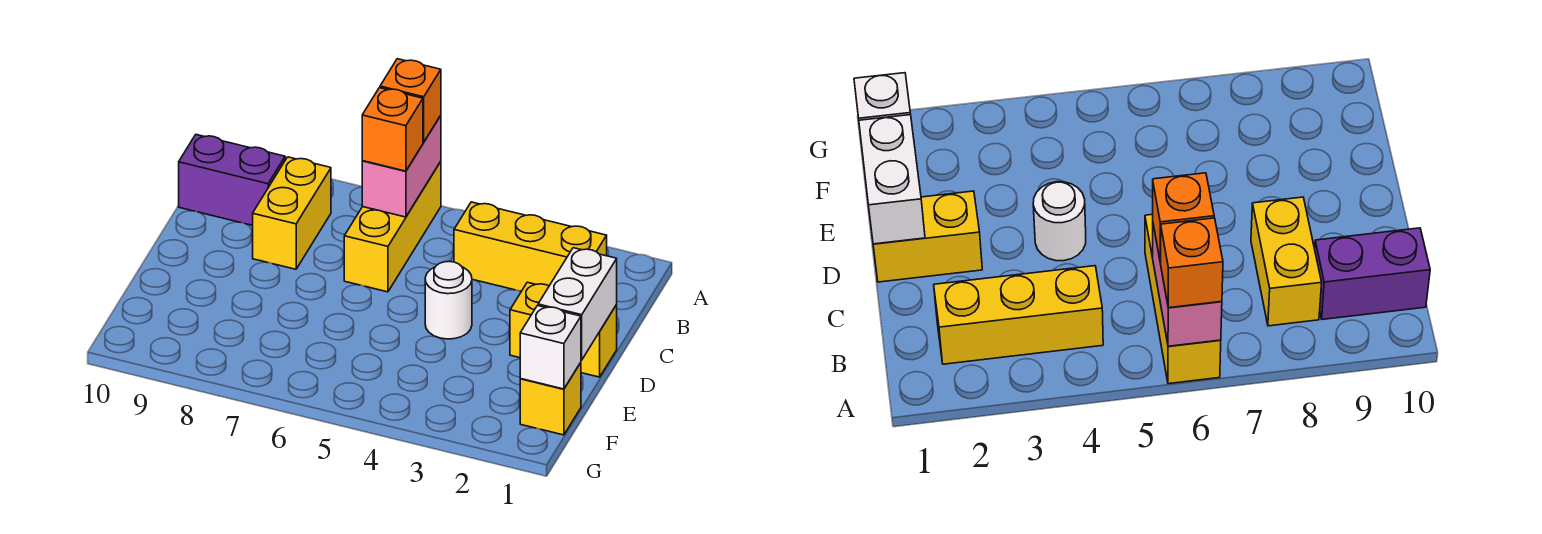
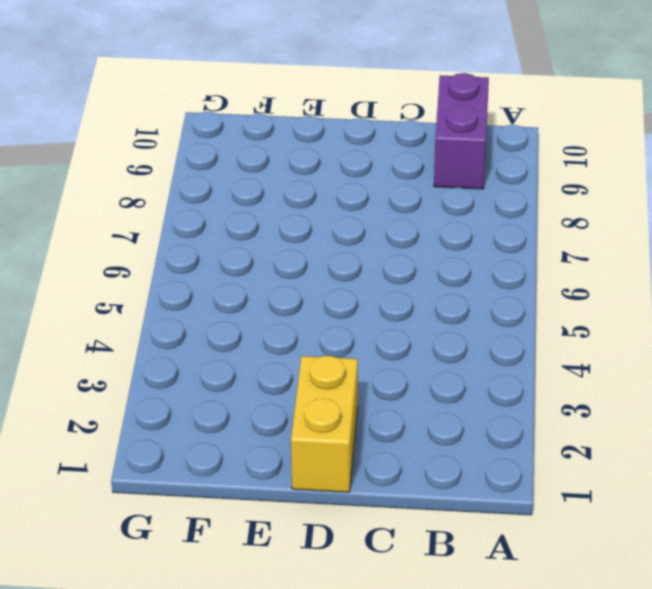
none -> yellow 1x3 brick [344,162,441,292]
none -> yellow 1x3 brick [454,202,607,291]
none -> yellow 1x2 brick [253,157,331,269]

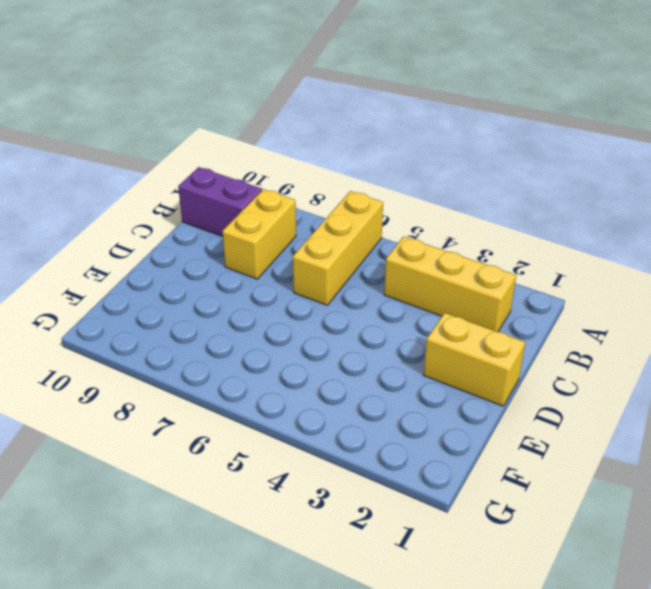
none -> white 1x1 round brick [425,261,472,339]
none -> yellow 1x1 brick [520,363,581,435]
none -> pink 1x2 brick [362,116,441,217]

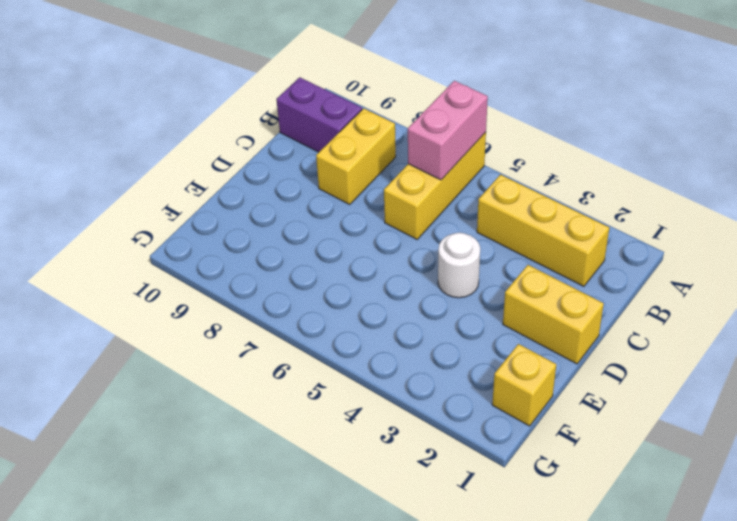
none -> white 1x2 brick [538,248,617,360]
none -> white 1x1 brick [520,306,581,389]
none -> orange 1x1 brick [380,59,441,142]

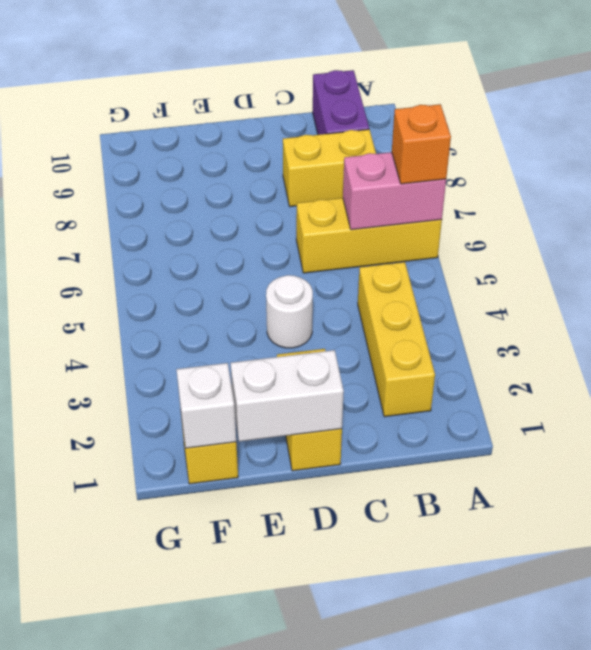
none -> orange 1x1 brick [362,88,423,171]

